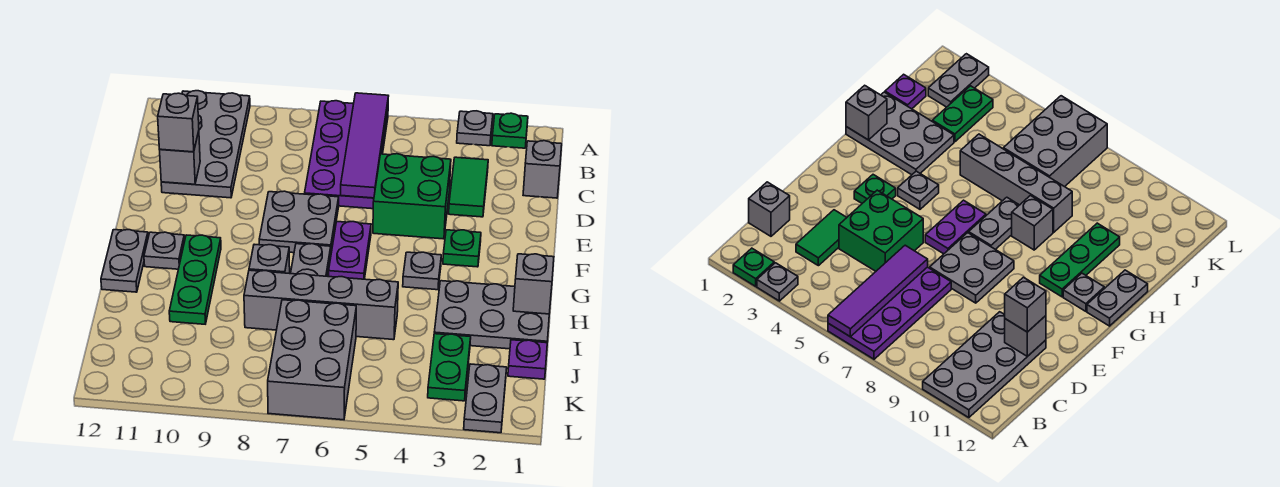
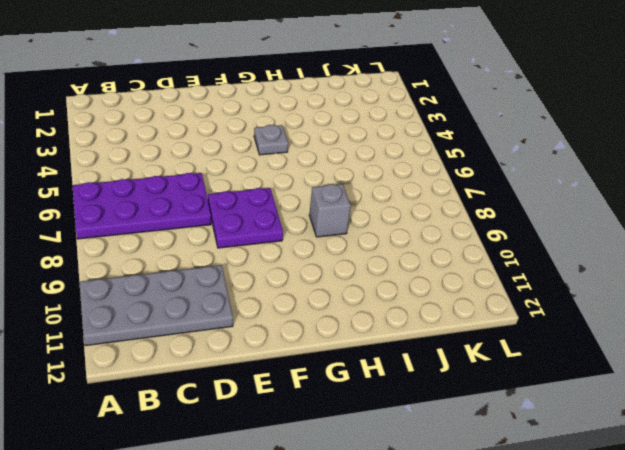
purple 2x2 plate [208,188,283,248] -> grey 2x2 plate [259,191,339,253]
none -> green 1x1 plate [492,113,528,148]
none -> grey 1x1 plate [457,111,493,146]
none -> grey 1x1 brick [523,141,562,198]

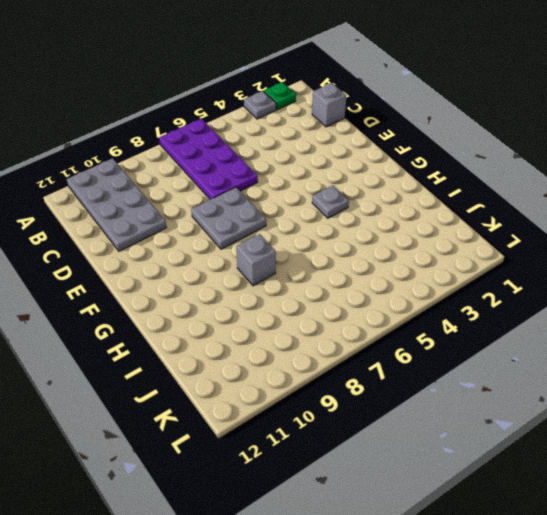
none -> green 1x2 tile [449,157,488,217]
none -> green 2x2 brick [373,154,451,239]
none -> green 1x1 plate [443,230,481,267]

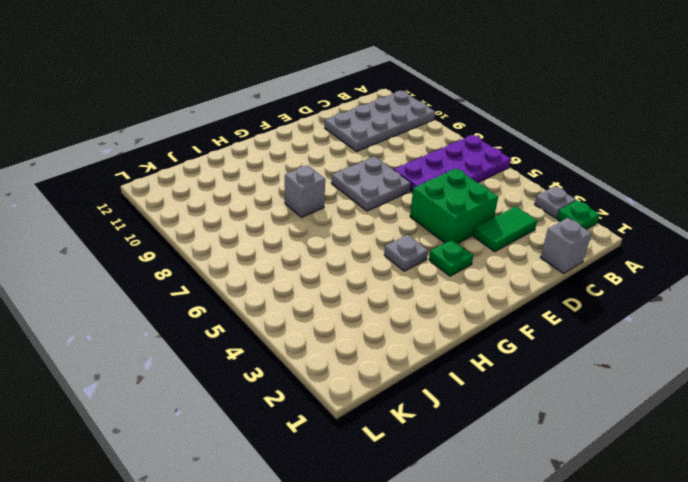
none -> purple 1x2 plate [329,221,371,279]
none -> grey 1x2 plate [291,244,331,276]
none -> green 1x3 plate [169,235,221,324]

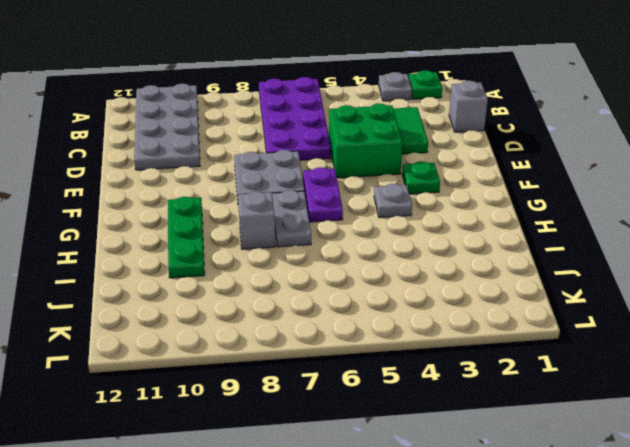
none -> grey 1x1 plate [144,232,185,269]
none -> grey 1x2 plate [101,230,148,292]
none -> grey 2x3 plate [434,281,549,349]

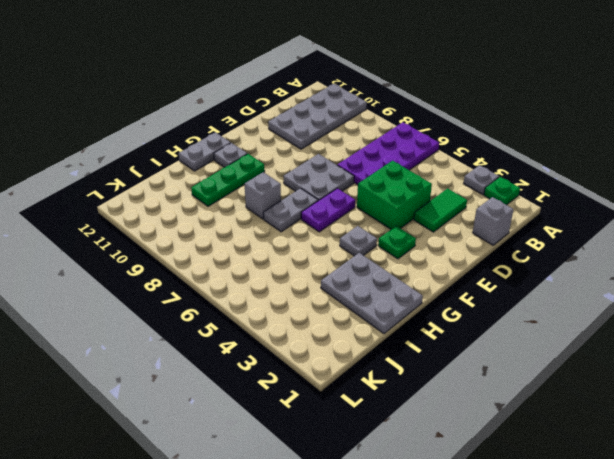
none -> grey 1x4 brick [244,270,398,340]
none -> purple 1x1 plate [508,340,547,379]
none -> green 1x2 plate [428,334,471,401]

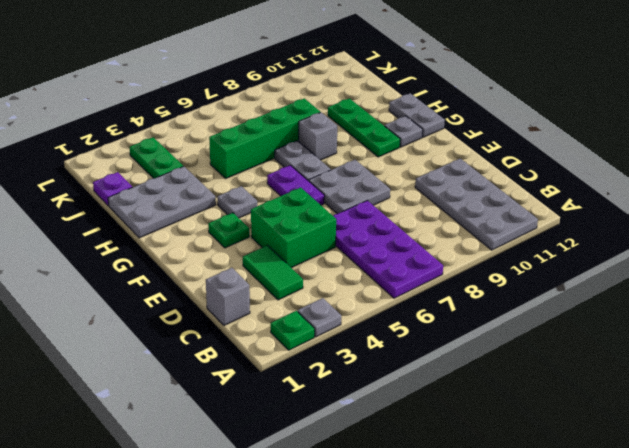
green 1x4 brick [209,98,320,178] -> grey 1x4 brick [244,270,398,340]
none -> grey 2x3 brick [268,300,356,420]
none -> grey 1x2 plate [464,364,507,433]
none -> purple 1x4 tile [341,93,388,198]

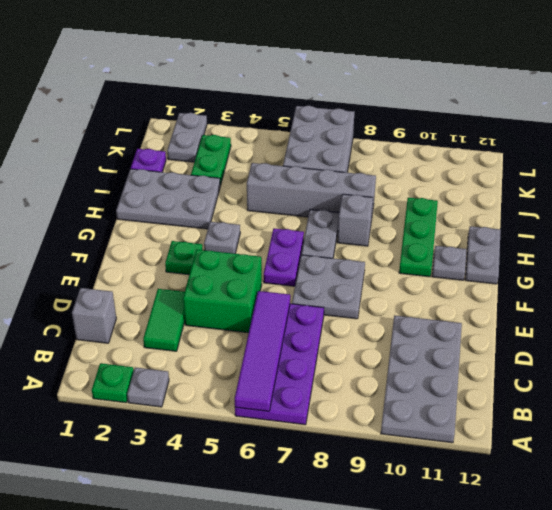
none -> grey 1x1 brick [160,131,200,184]
none -> grey 1x1 brick [513,254,554,314]
none -> grey 1x1 brick [158,93,199,152]

